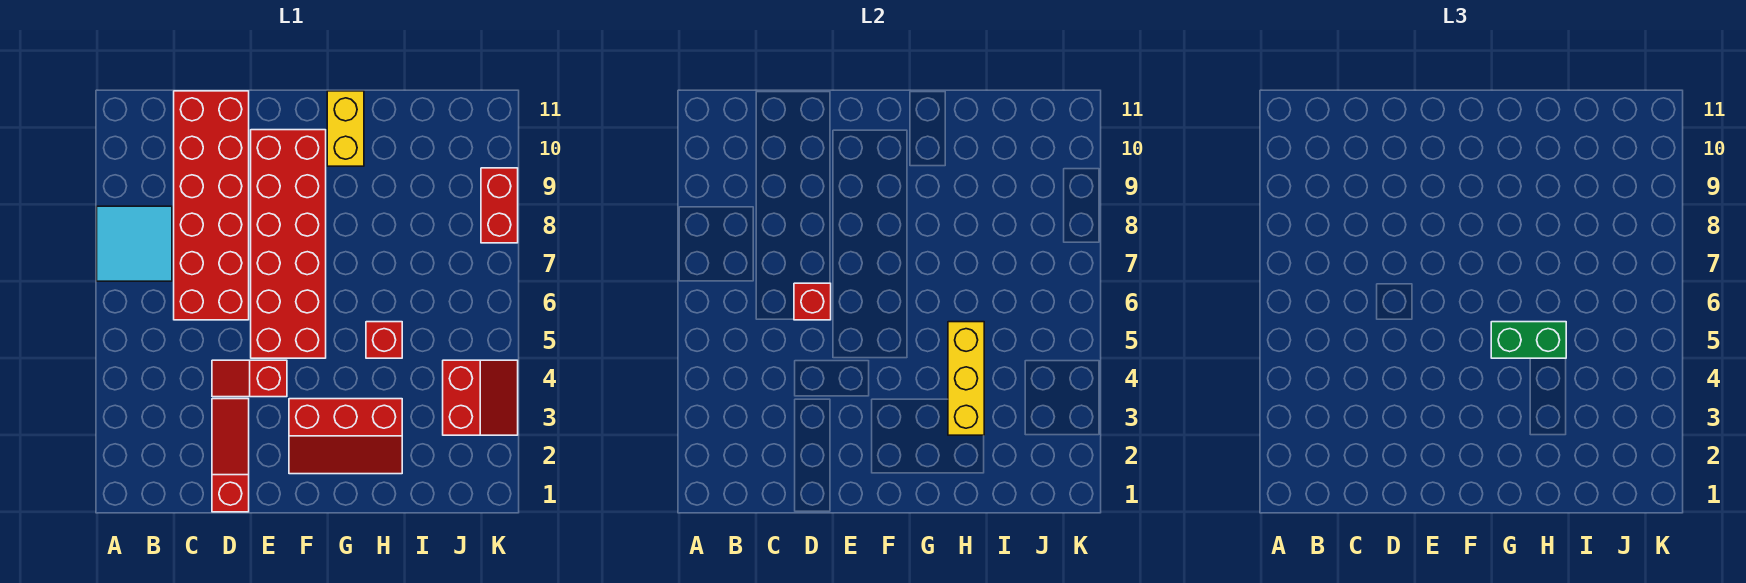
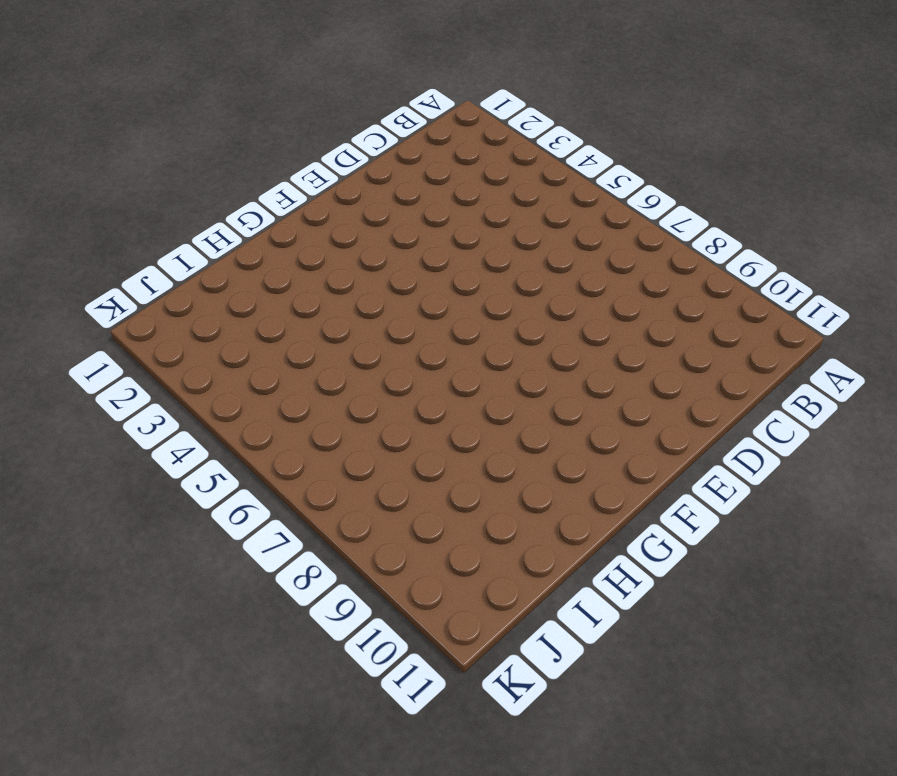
none -> cyan 2x2 tile [97,206,172,281]
none -> red 2x6 brick [174,91,249,320]
none -> red 1x3 slope [212,399,249,512]

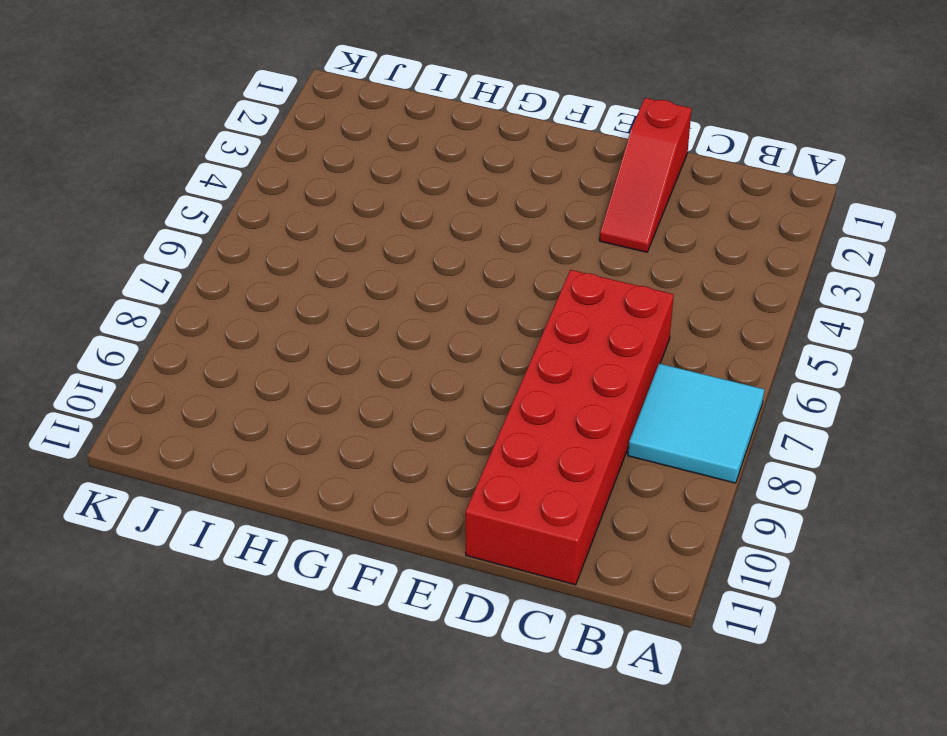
none -> red 1x2 slope [212,360,287,397]
none -> red 2x6 brick [251,130,326,358]
none -> red 2x3 slope [289,399,402,474]

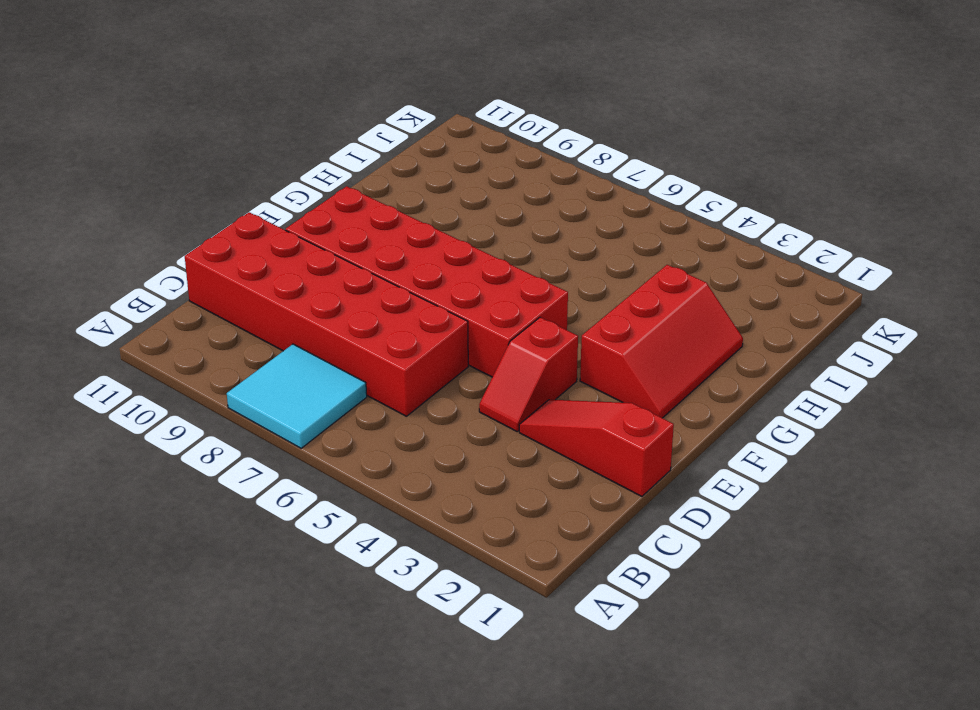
none -> yellow 1x2 brick [327,91,364,166]
none -> red 1x1 brick [366,322,402,358]
none -> red 2x2 slope [443,360,518,435]

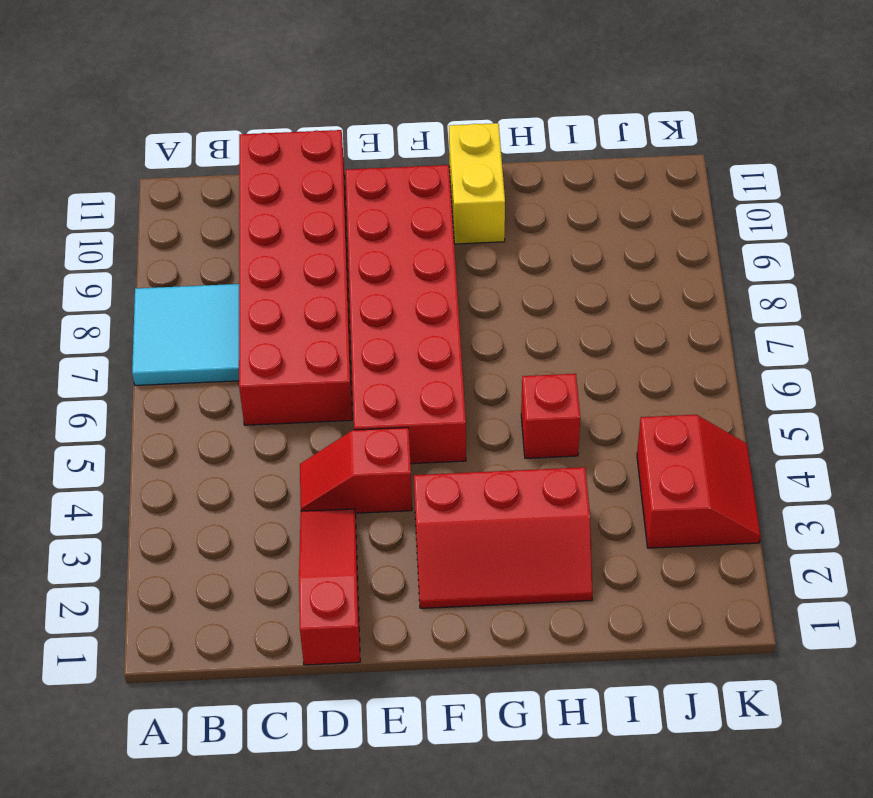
none -> red 1x2 brick [481,168,518,243]
none -> red 1x1 brick [794,283,831,320]
none -> yellow 1x3 brick [948,322,984,435]

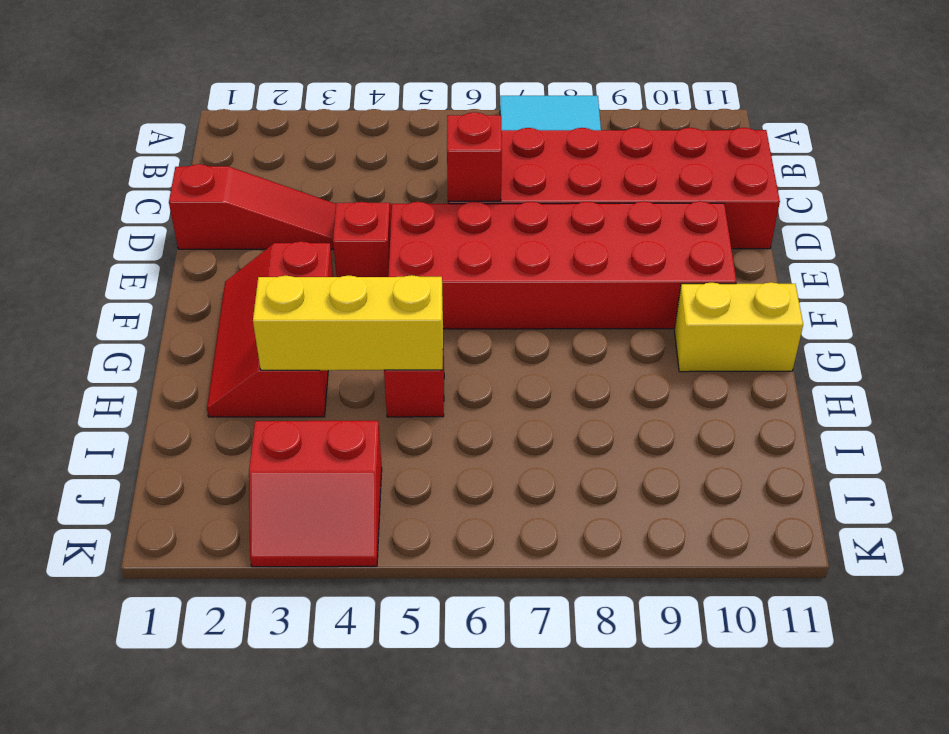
none -> red 1x2 brick [481,168,518,243]
none -> green 1x2 brick [1491,322,1566,358]

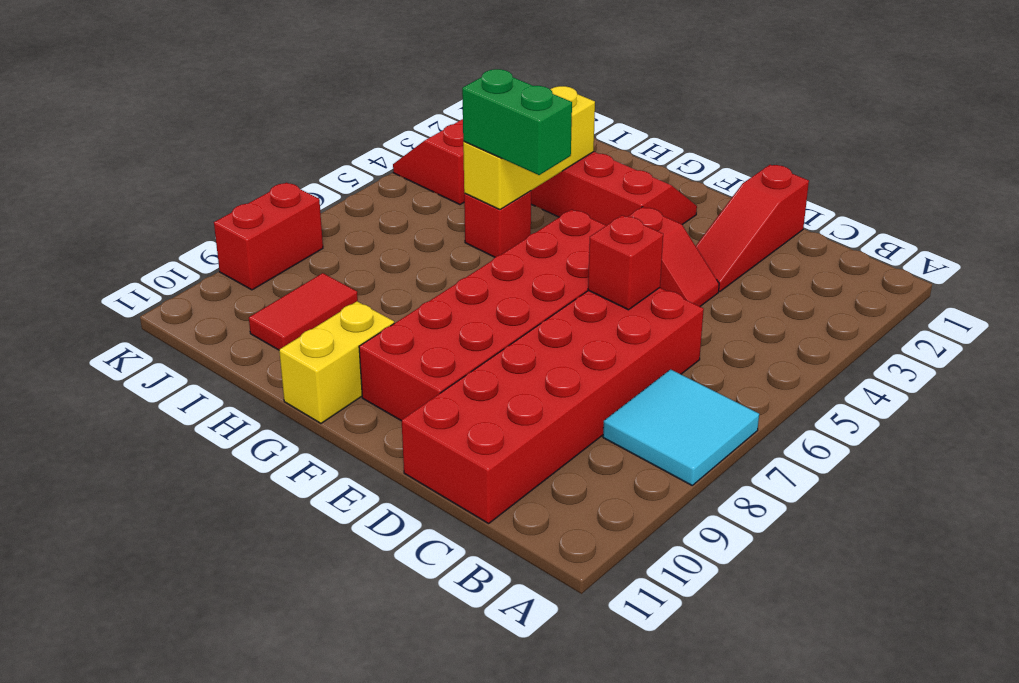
red 1x2 tile [249,273,358,350] -> none

